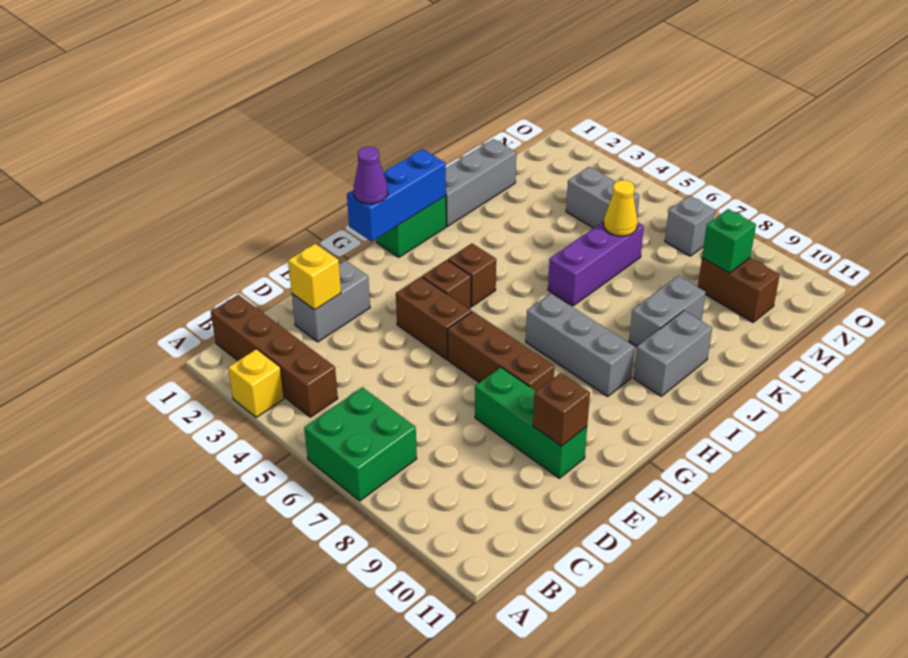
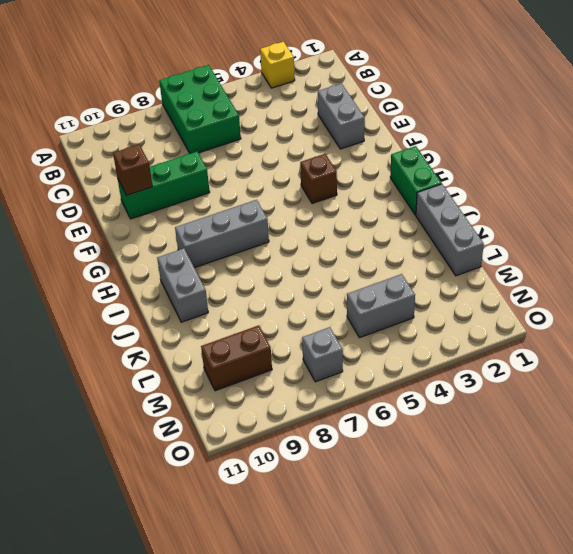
green 2x3 brick [159,65,241,153] -> green 2x2 brick [304,387,417,501]
none -> brown 1x4 brick [211,295,338,417]
none -> brown 1x2 brick [396,277,472,359]
none -> brown 1x3 brick [448,311,554,391]

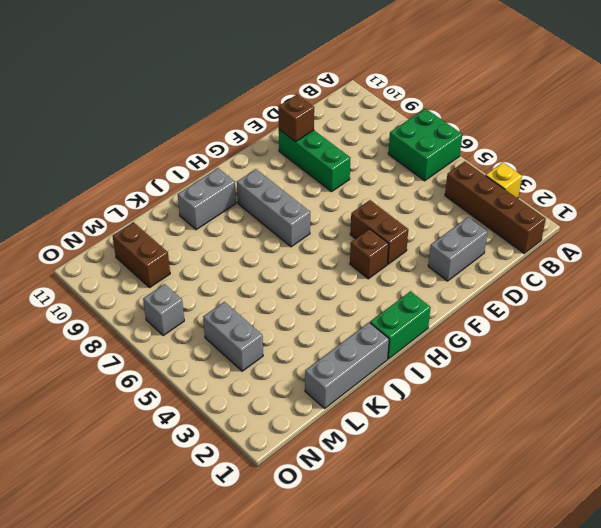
none -> brown 1x3 brick [448,311,554,391]
none -> brown 1x1 brick [448,244,496,306]
none -> purple 1x3 brick [548,221,644,306]

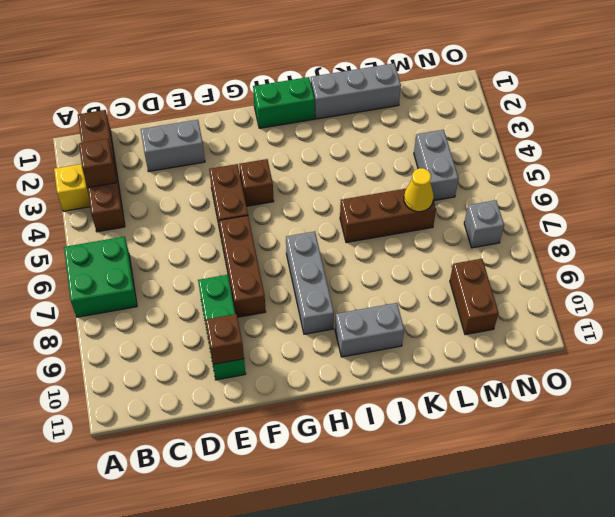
brown 1x1 brick [79,139,117,187] -> brown 1x1 brick moved to [448,244,496,306]
brown 1x3 brick [340,189,436,243] -> purple 1x3 brick [548,221,644,306]
none -> grey 1x2 brick [629,276,706,346]
none -> yellow 1x1 brick [288,244,341,310]
none -> blue 1x3 brick [347,149,446,241]

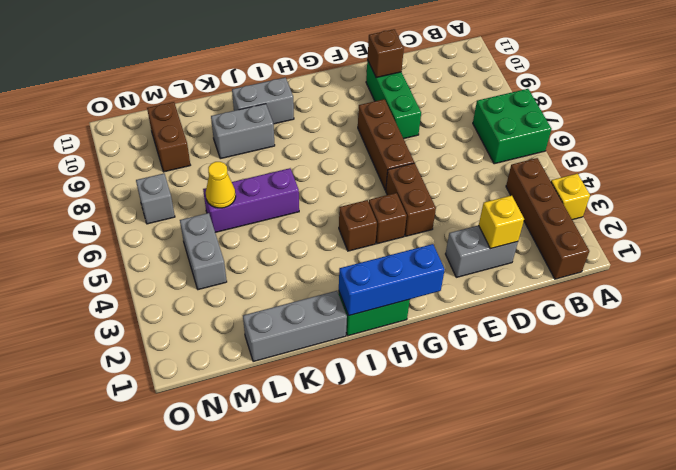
none -> grey 1x3 brick [526,293,634,396]
none -> green 1x1 brick [702,209,756,273]
none -> purple 1x1 cone [354,147,388,204]

